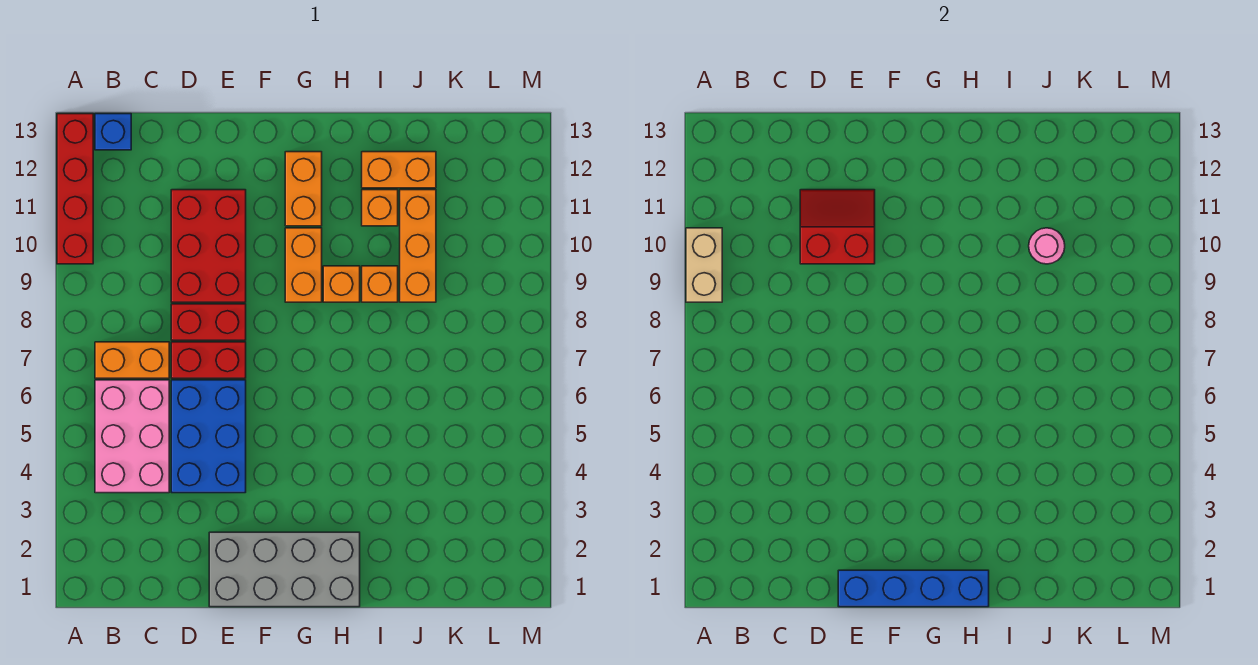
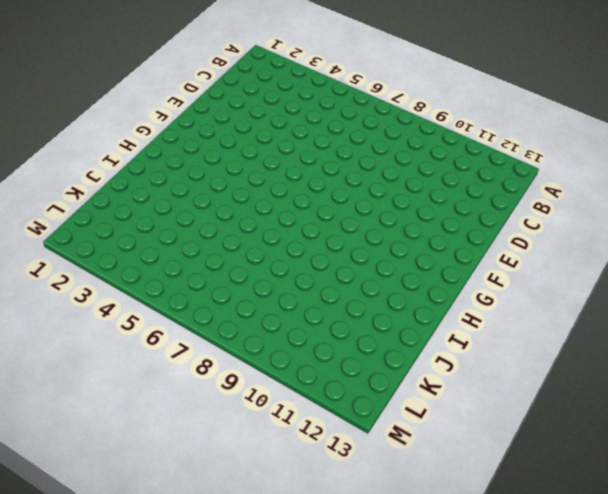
none -> red 1x4 brick [57,114,93,264]
none -> pink 2x3 brick [95,380,169,493]
none -> orange 1x2 brick [95,342,169,378]

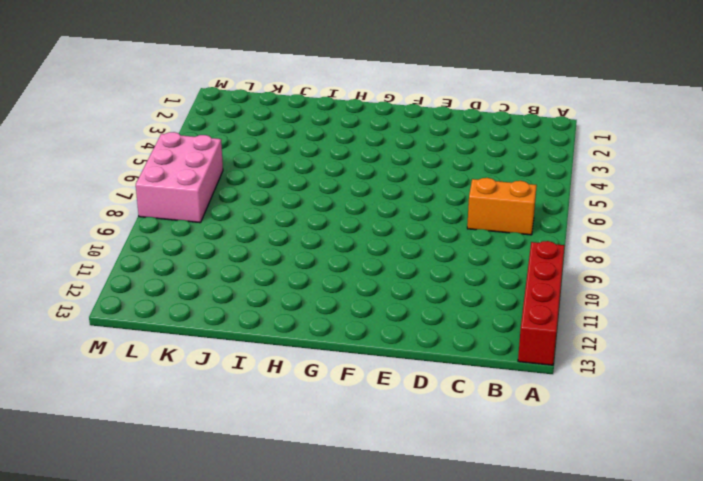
pink 2x3 brick [136,132,223,223] -> pink 2x3 brick moved to [95,380,169,493]
none -> blue 1x1 brick [95,114,131,150]
none -> blue 2x3 brick [171,380,246,493]
none -> red 1x2 brick [171,342,246,378]

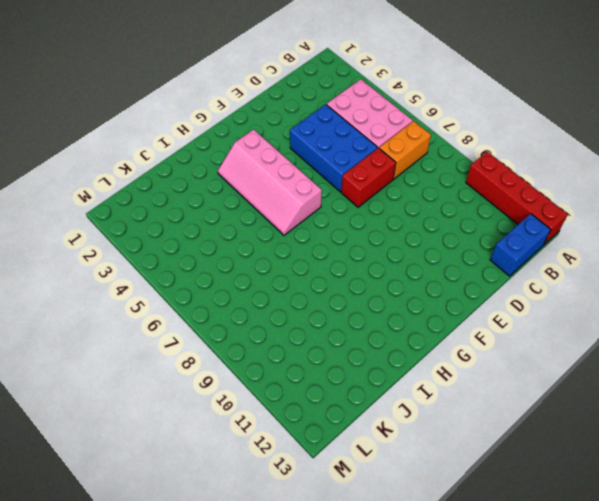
blue 1x2 brick [490,214,551,276] -> blue 1x1 brick [95,114,131,150]
pink 2x4 slope [218,129,322,235] -> none
none -> red 1x2 brick [171,304,246,340]
none -> red 2x3 brick [171,190,246,302]
none -> grey 2x4 brick [209,532,360,607]

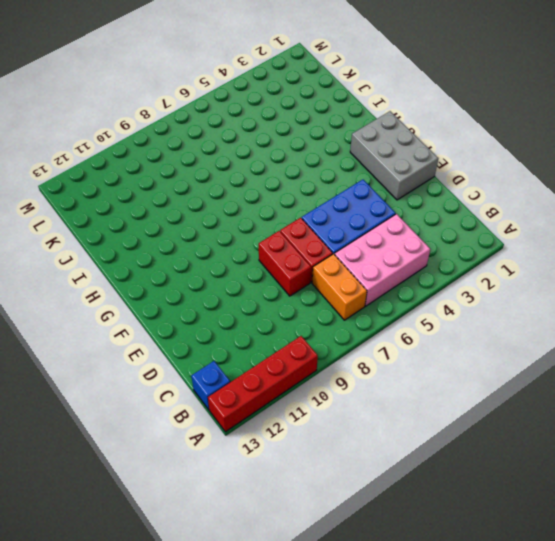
grey 2x3 brick [350,111,438,200] -> grey 2x4 brick [209,532,360,607]
none -> red 2x3 brick [171,190,246,302]
none -> orange 1x2 brick [285,228,322,302]
none -> orange 1x2 brick [285,152,322,226]

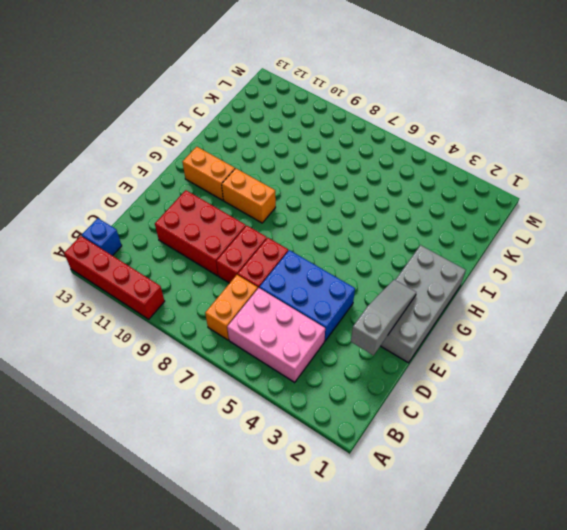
grey 1x3 slope [351,280,416,355] -> none
none -> orange 1x1 brick [323,266,360,302]
none -> orange 1x1 brick [362,266,398,302]
none -> orange 1x1 brick [362,190,398,226]

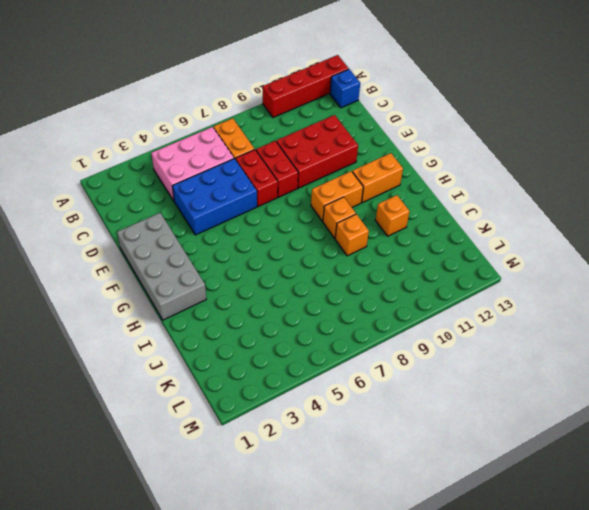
none -> orange 1x2 brick [362,152,436,188]
none -> orange 1x3 brick [400,190,436,302]
none -> tan 1x2 brick [686,228,722,302]

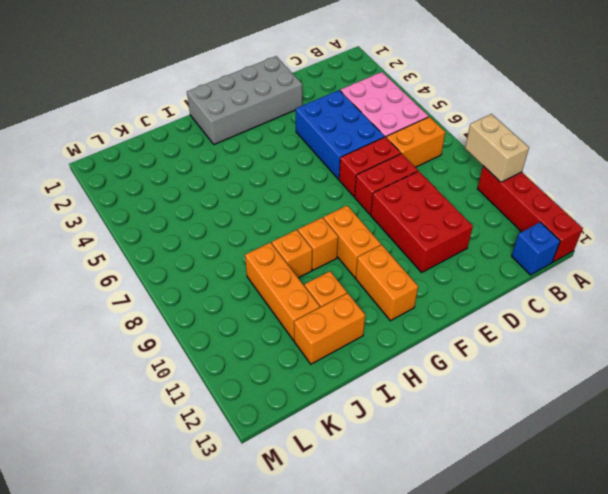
none -> red 2x2 slope [800,190,875,264]
none -> blue 1x4 brick [838,570,989,607]
none -> pink 1x1 round brick [1029,228,1065,264]

